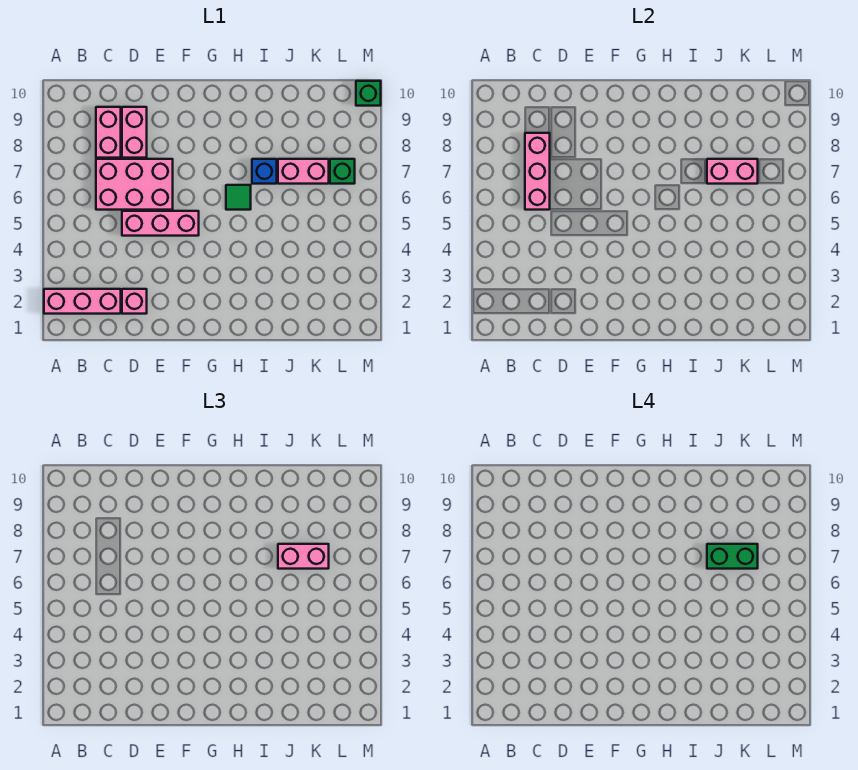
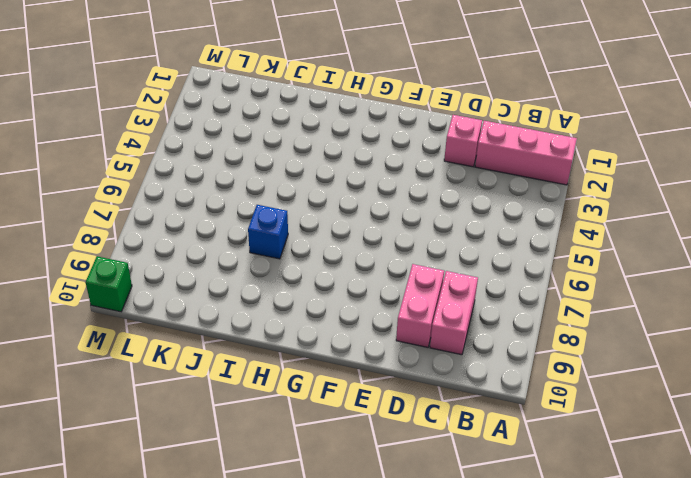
none -> pink 2x3 brick [96,159,173,210]
none -> pink 1x3 brick [122,211,199,236]
none -> green 1x1 tile [226,185,251,210]

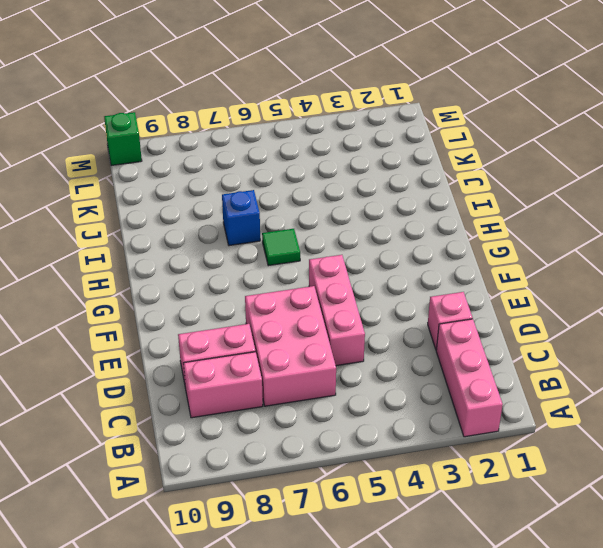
none -> pink 1x2 brick [278,159,329,184]
none -> green 1x1 brick [330,159,355,184]
none -> pink 1x3 brick [525,133,550,210]

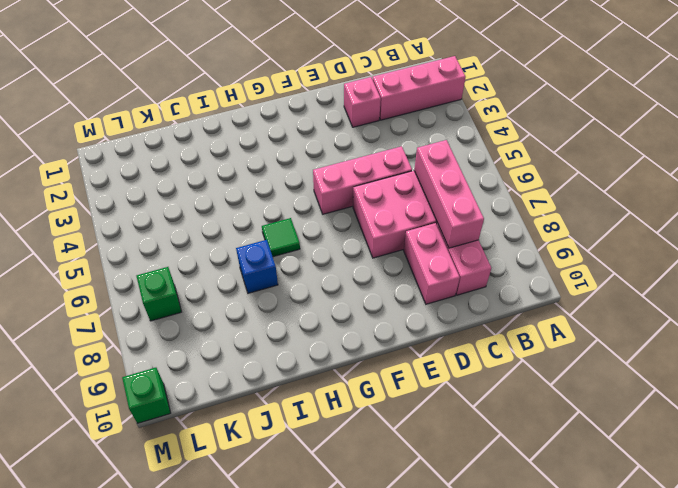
none -> pink 1x2 brick [278,159,329,184]
none -> pink 1x2 brick [707,159,758,184]
none -> pink 1x2 brick [278,544,329,569]

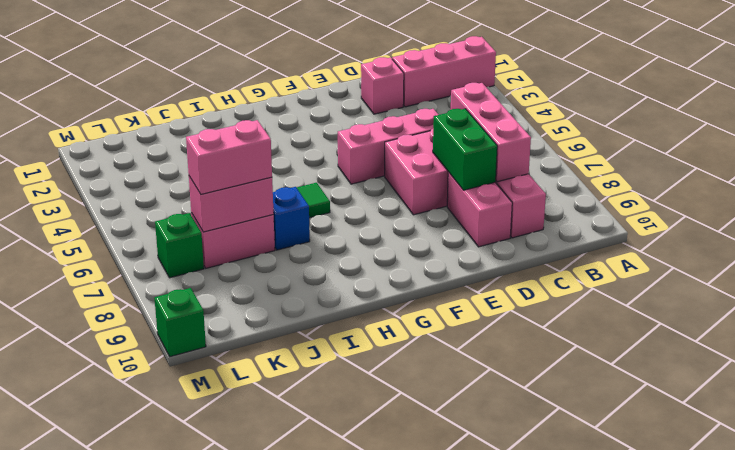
green 1x2 brick [433,109,497,190] -> green 1x2 brick turned to [707,544,758,569]

